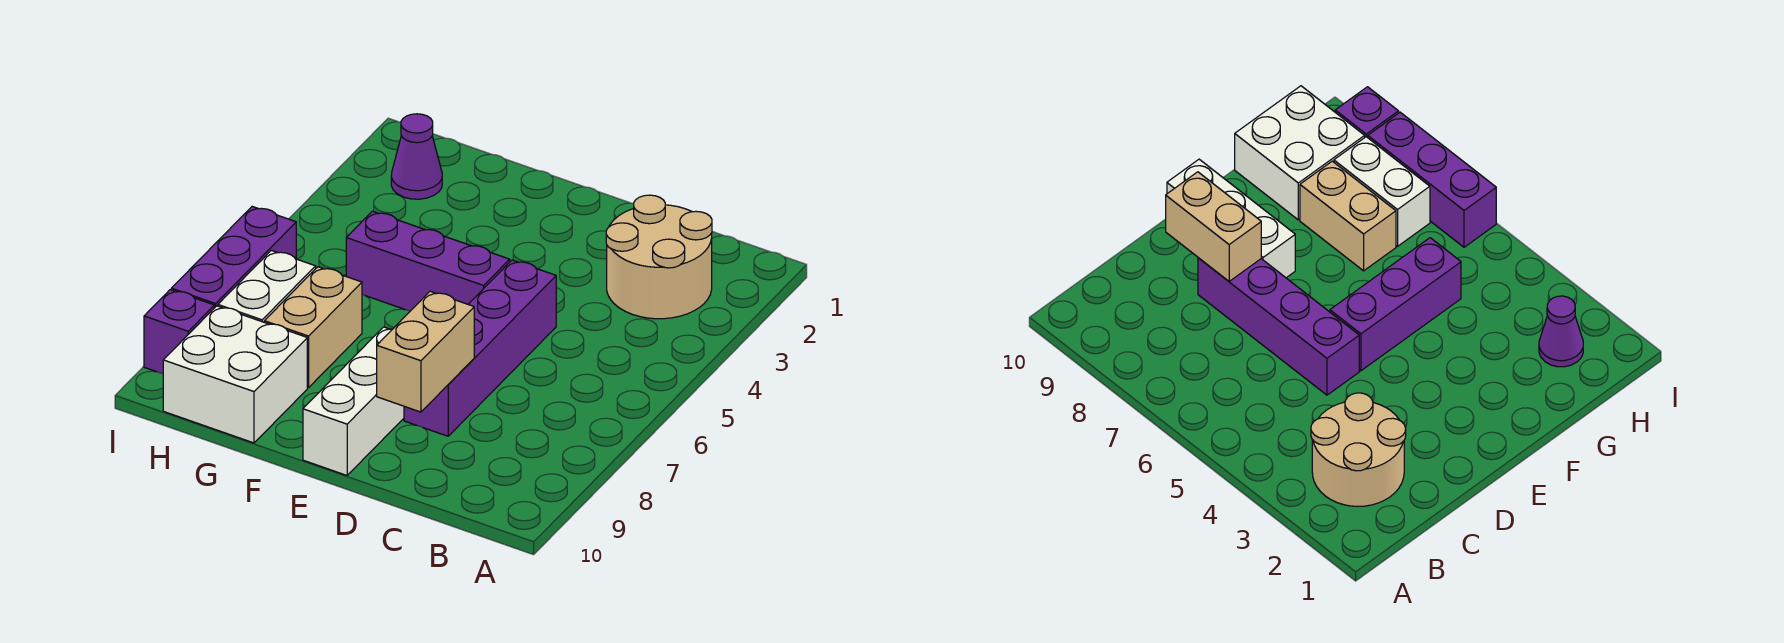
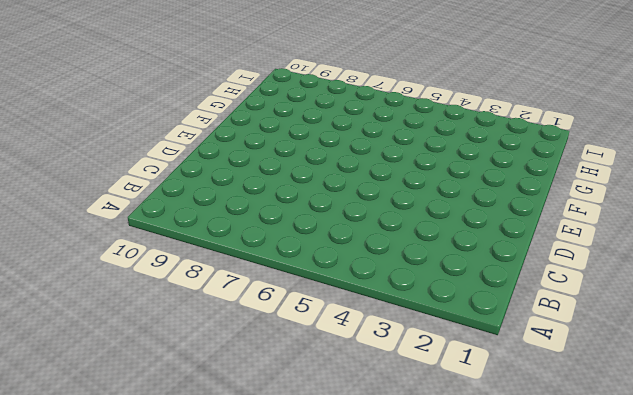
none -> tan 2x2 round brick [606,195,712,319]
none -> purple 1x4 brick [404,260,556,436]

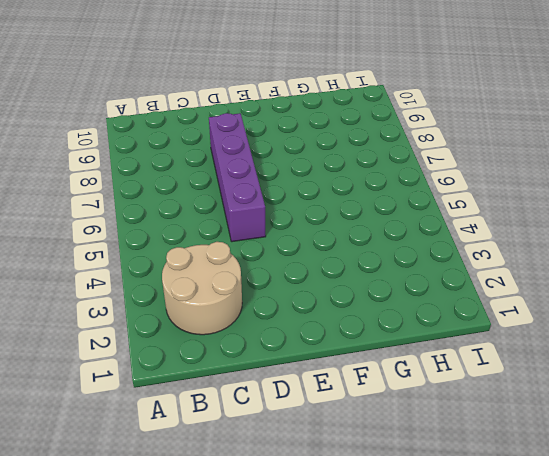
none -> purple 1x3 brick [346,211,510,311]
none -> white 1x3 brick [303,327,404,475]

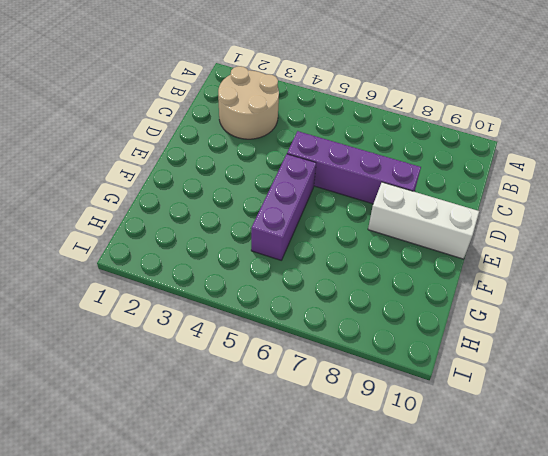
none -> tan 1x2 brick [264,267,362,387]
none -> white 2x2 brick [163,306,307,443]

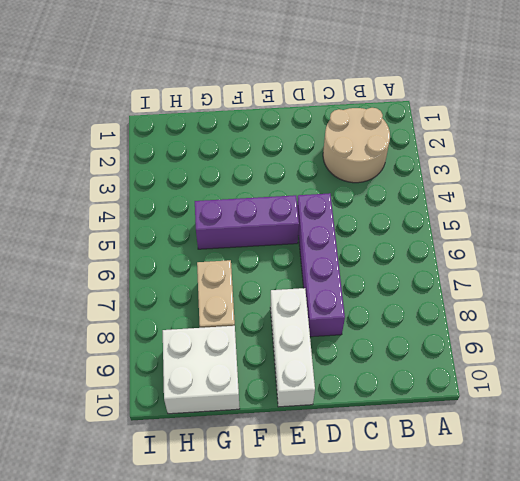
none -> purple 1x1 cone [391,114,442,199]
none -> white 1x2 brick [218,250,316,322]

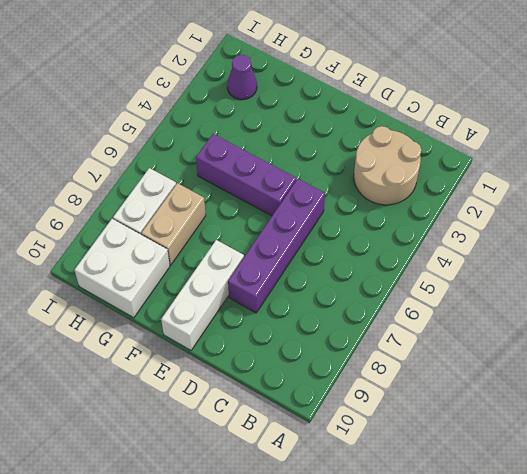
none -> purple 1x3 brick [171,207,296,308]
none -> purple 1x1 brick [144,290,214,374]

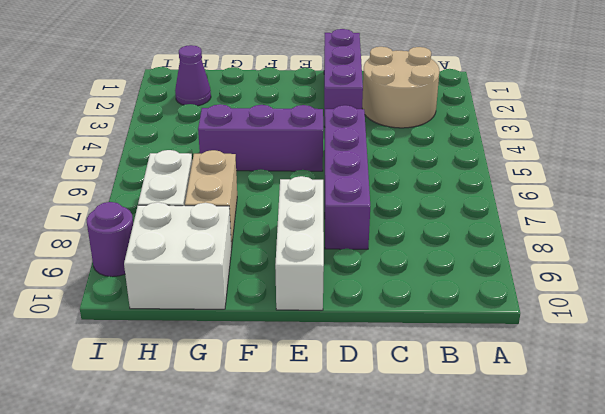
purple 1x3 brick [324,29,363,127] -> purple 1x3 brick moved to [171,207,296,308]
purple 1x1 round brick [87,202,133,277] -> purple 1x1 brick [144,290,214,374]
none -> tan 1x2 brick [377,291,474,412]

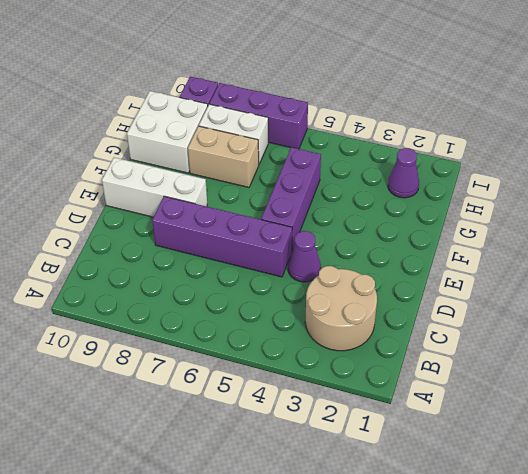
purple 1x1 cone [288,231,321,282] -> none
none -> tan 1x2 brick [377,291,474,412]

